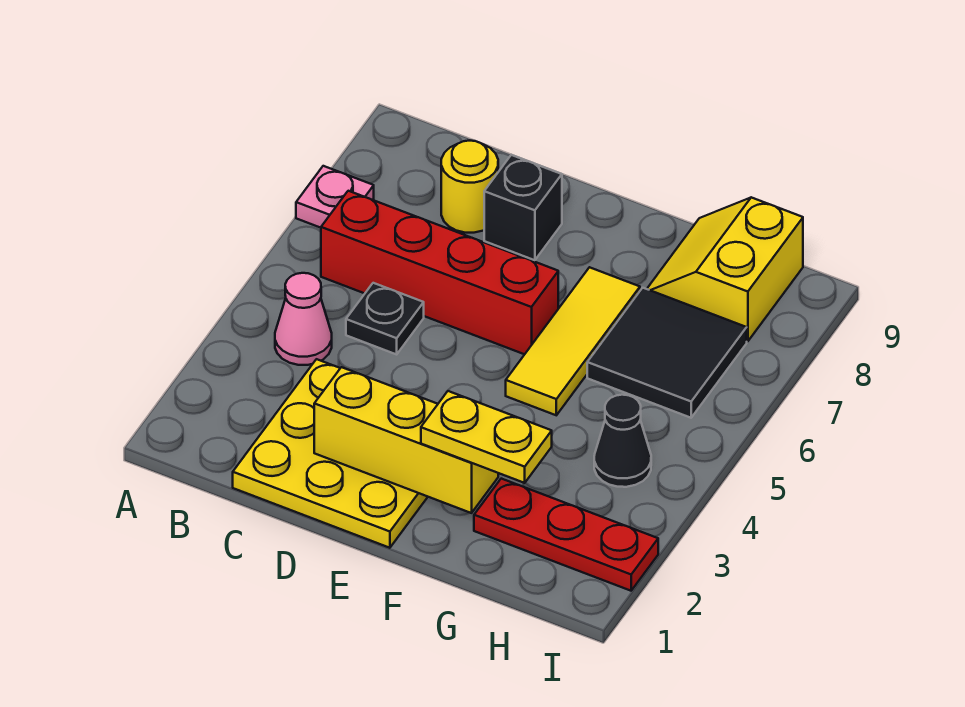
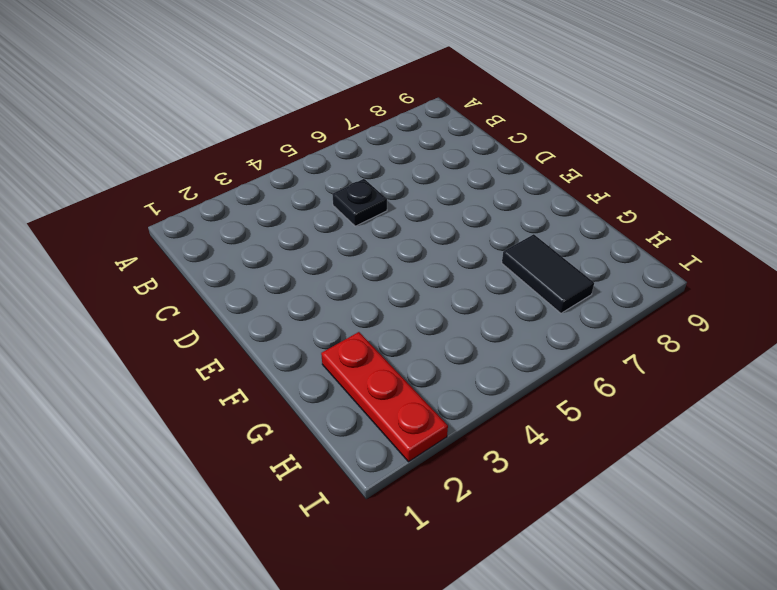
black 1x2 tile [502,234,594,313] -> black 2x2 tile [587,288,747,418]
none -> pink 1x1 plate [296,166,374,228]
none -> pink 1x1 cone [275,273,332,365]
none -> red 1x4 brick [321,191,558,354]

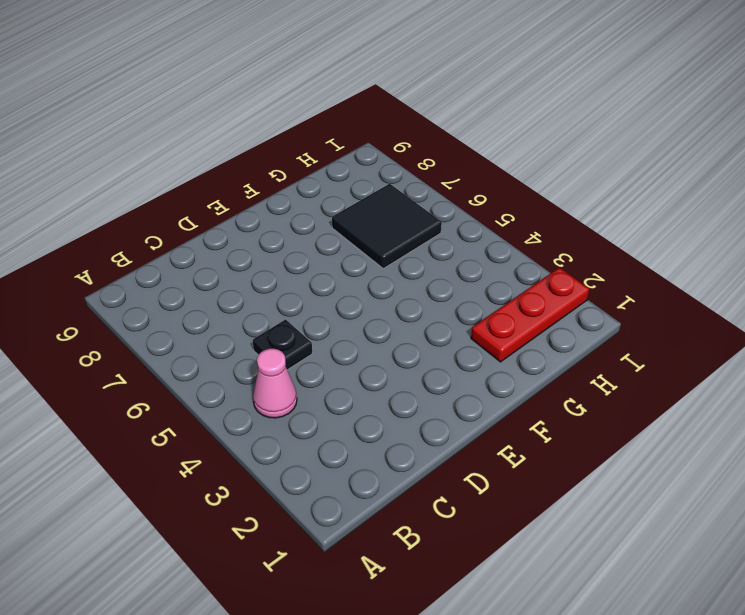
none -> pink 1x1 plate [296,166,374,228]
none -> red 1x4 brick [321,191,558,354]
none -> yellow 3x3 plate [233,359,428,548]

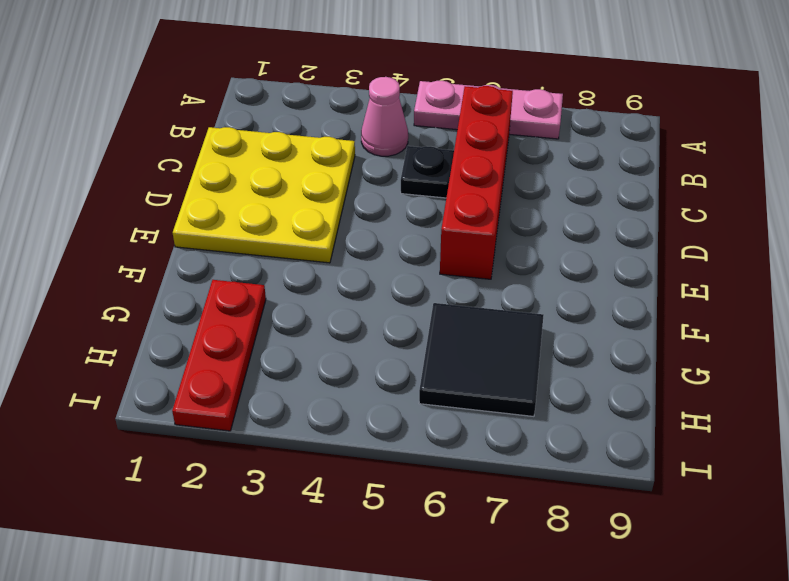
pink 1x3 plate [414,81,563,139] -> pink 1x1 plate [296,166,374,228]
none -> yellow 1x1 round brick [441,141,498,233]
none -> black 1x1 brick [484,155,562,260]
none -> yellow 1x3 tile [506,267,640,415]

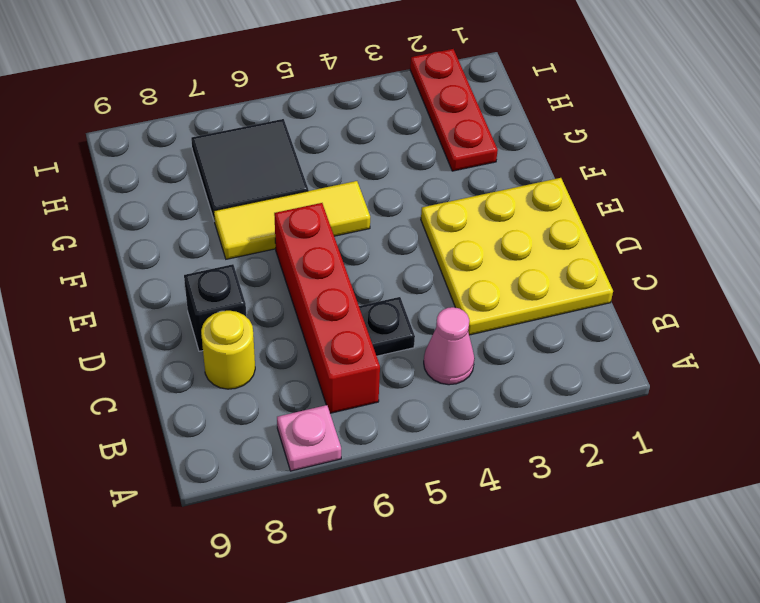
none -> yellow 2x2 slope [647,197,803,341]
none -> black 1x1 cone [594,395,651,487]
none -> yellow 1x3 brick [314,367,498,513]

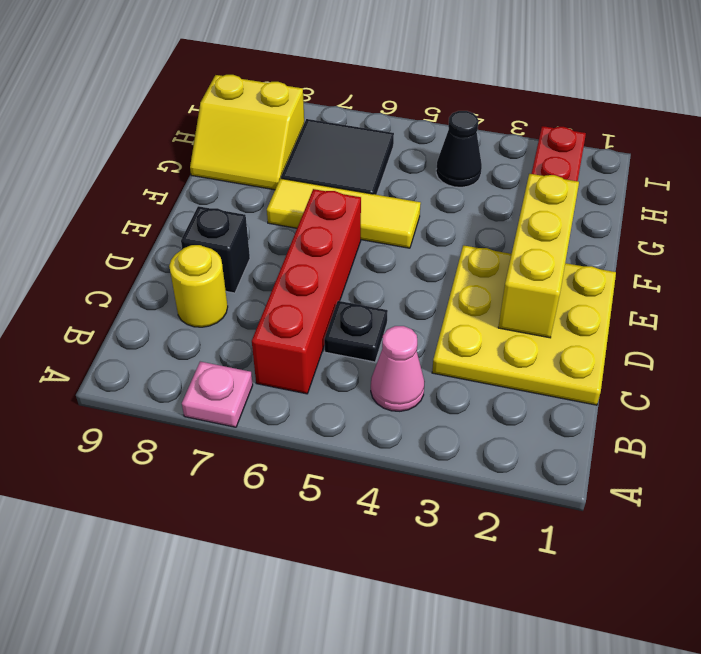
none -> yellow 1x2 plate [421,391,552,483]

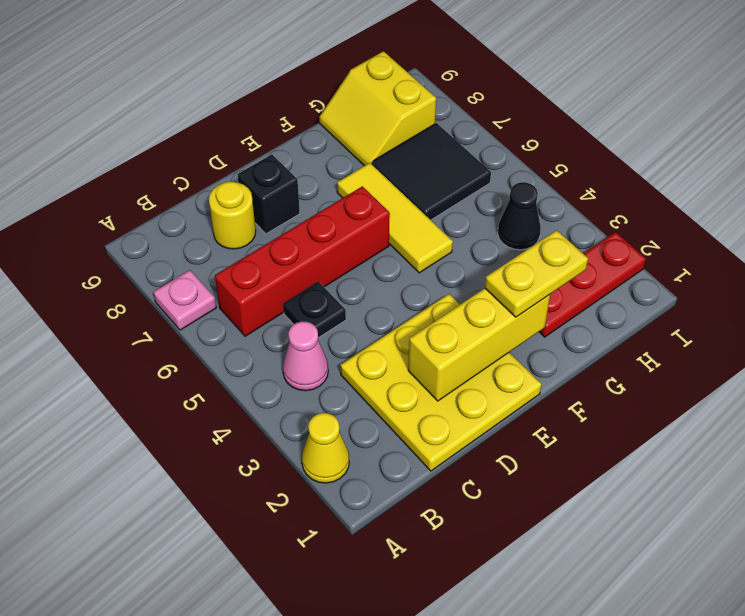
yellow 1x1 cone [302,413,349,483] -> none

